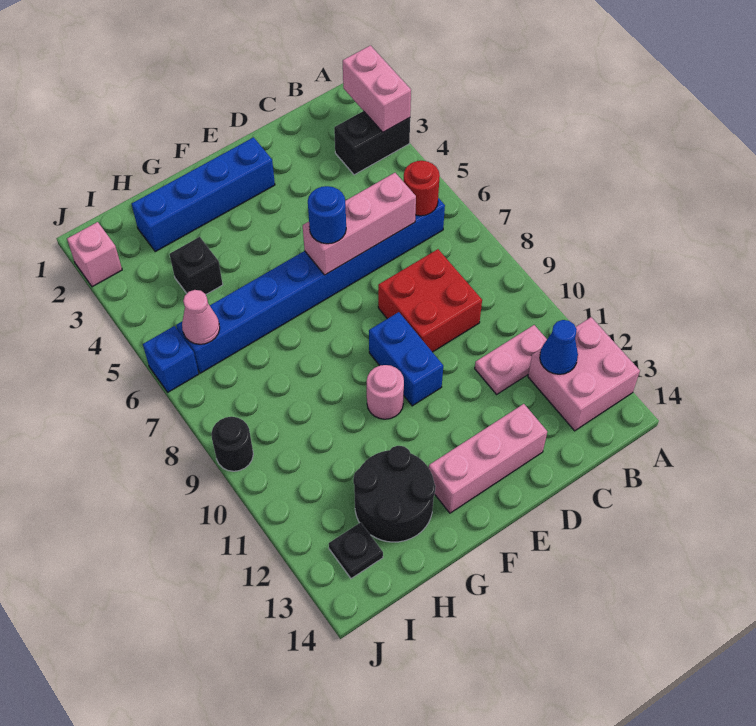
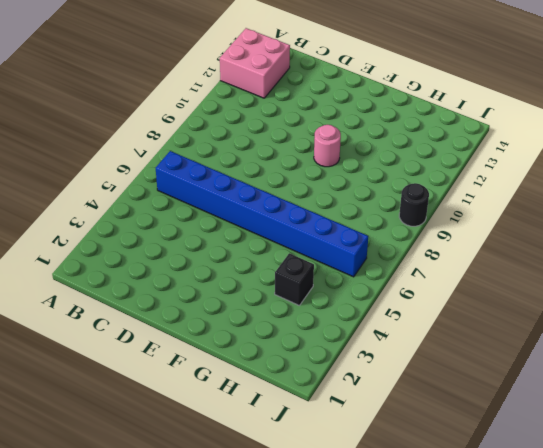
none -> black 1x2 brick [334,111,410,175]
none -> pink 1x2 plate [475,325,547,394]
none -> red 2x2 brick [378,249,482,352]

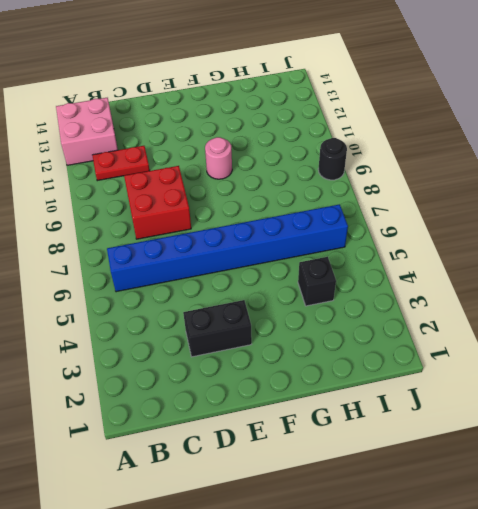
red 1x2 plate [92,146,150,181] -> pink 1x2 plate [475,325,547,394]
black 1x2 brick [183,300,252,357] -> black 1x2 brick moved to [334,111,410,175]
none -> pink 1x3 brick [429,404,547,513]
none -> blue 1x4 brick [132,137,275,252]
none -> blue 1x2 brick [369,312,443,406]

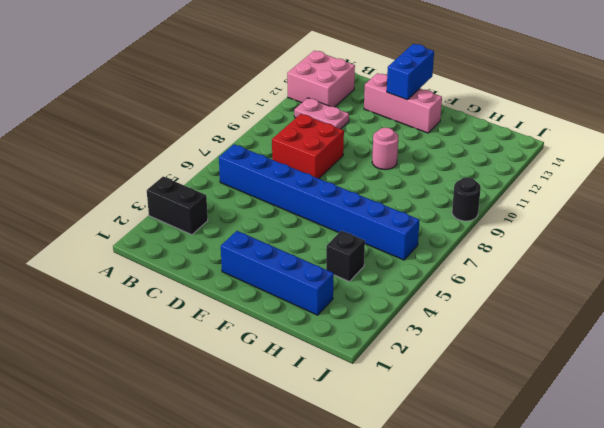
blue 1x2 brick [387,44,434,100] -> blue 1x2 brick moved to [369,312,443,406]
none -> black 2x2 round brick [353,446,436,542]
none -> black 1x1 plate [329,522,383,579]
none -> pink 1x1 brick [67,222,122,287]

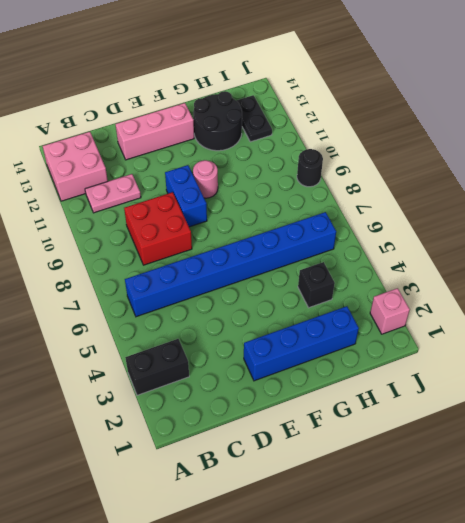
black 1x2 plate [236,95,272,142] -> black 1x1 plate [329,522,383,579]
none -> blue 1x1 brick [143,326,199,392]
none -> pink 1x2 brick [343,45,411,132]
none -> red 1x1 round brick [404,161,440,216]

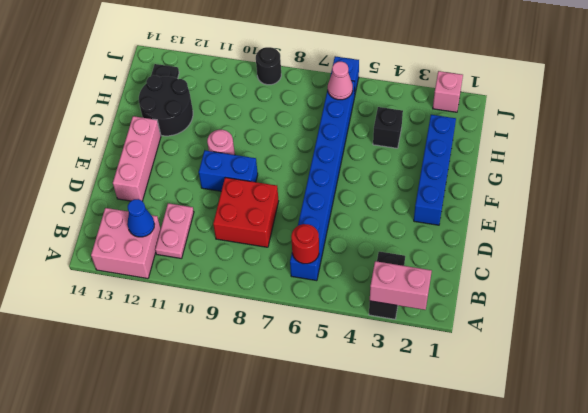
none -> pink 1x3 brick [303,173,416,275]
none -> blue 1x1 round brick [308,186,346,244]

